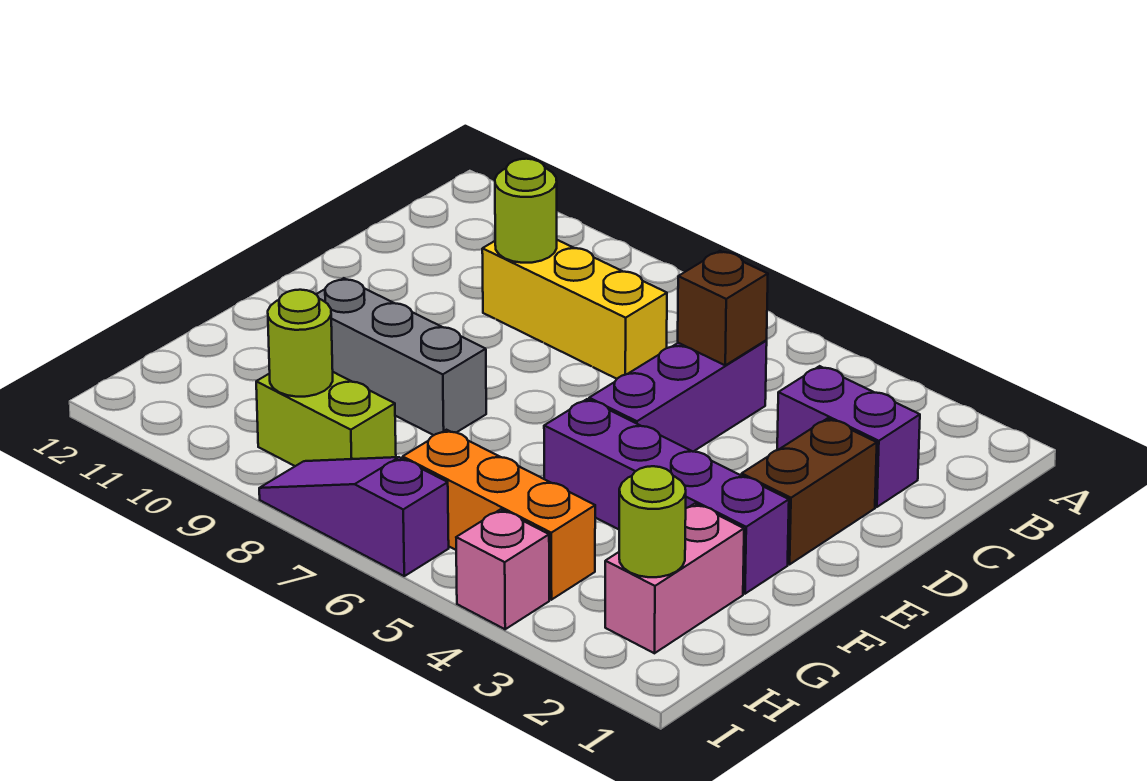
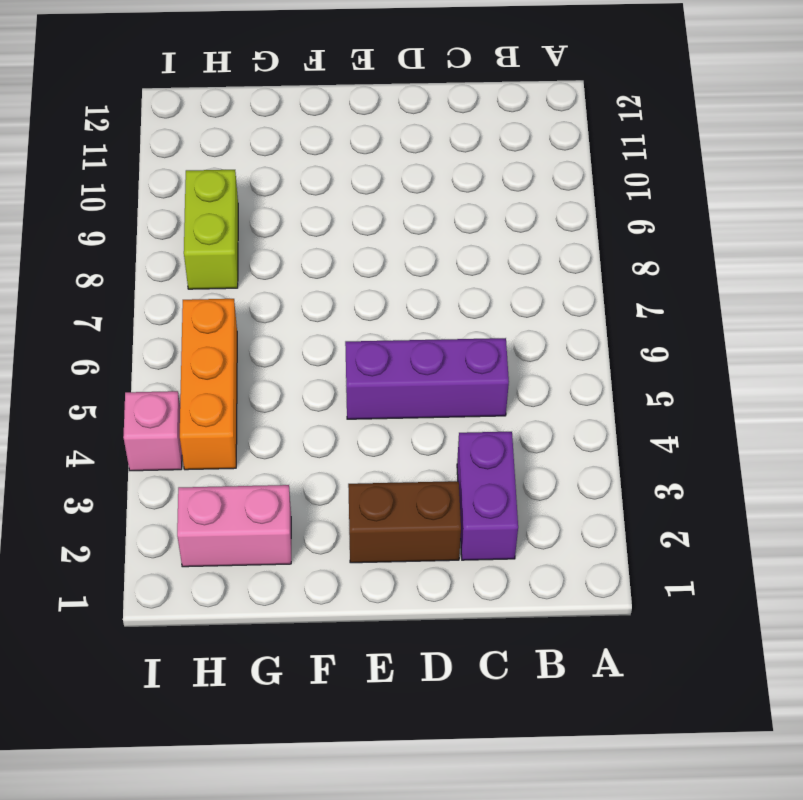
none -> yellow 1x3 brick [482,240,667,379]
none -> purple 1x4 brick [544,399,789,594]
none -> grey 1x3 brick [316,278,486,435]

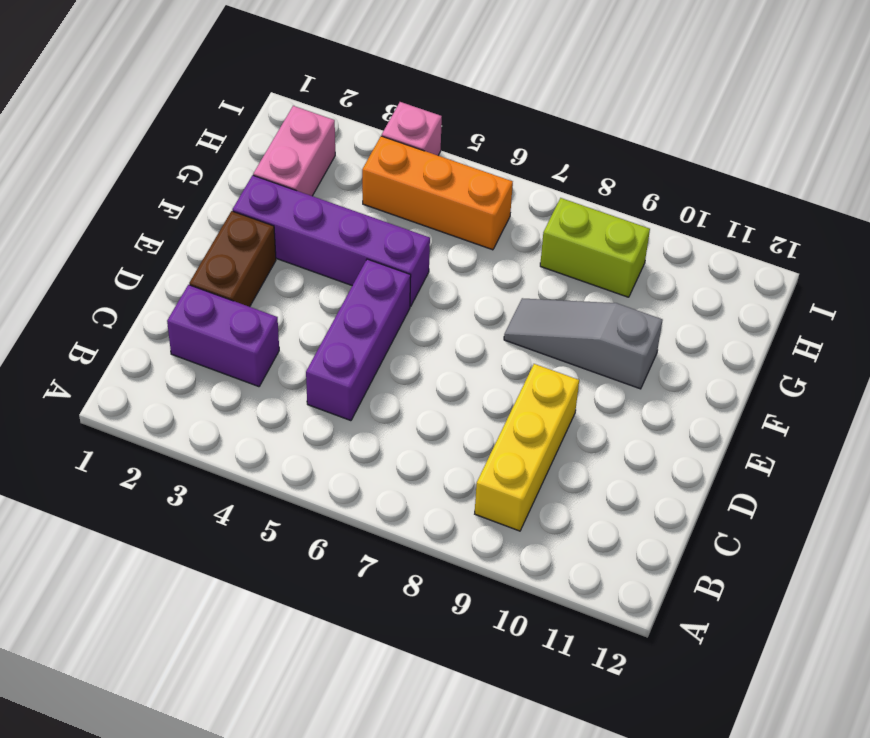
yellow 1x3 brick [475,364,579,531] -> yellow 1x3 brick turned to [482,240,667,379]
grey 1x3 slope [504,298,662,389] -> grey 1x3 brick [316,278,486,435]
none -> purple 1x3 slope [259,457,449,576]
none -> brown 1x1 brick [678,251,768,365]
none -> lime 1x1 round brick [495,159,557,263]

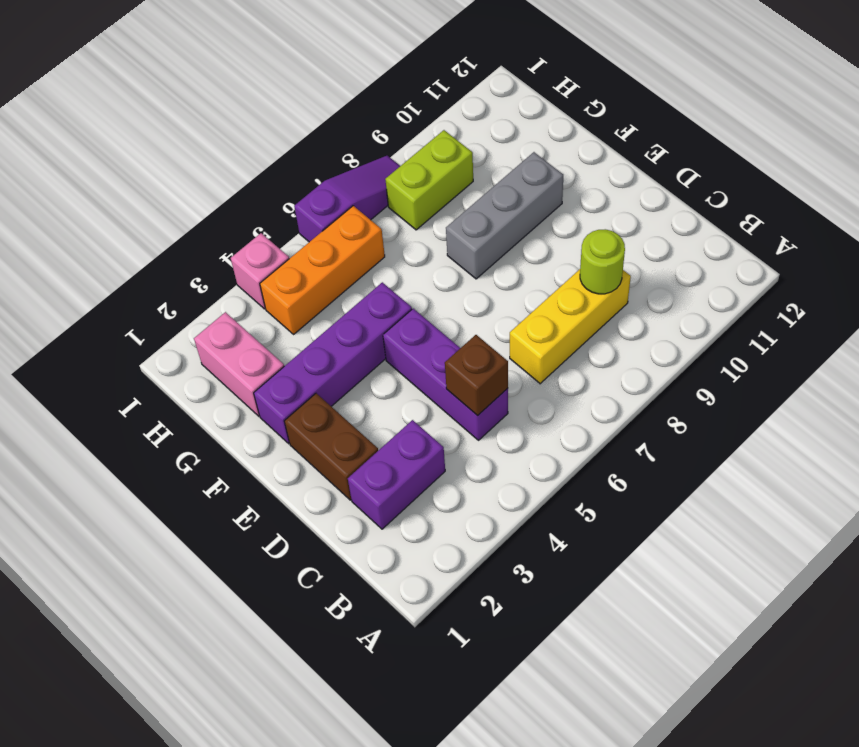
none -> lime 1x1 round brick [619,466,686,577]
none -> lime 1x1 round brick [268,290,333,397]

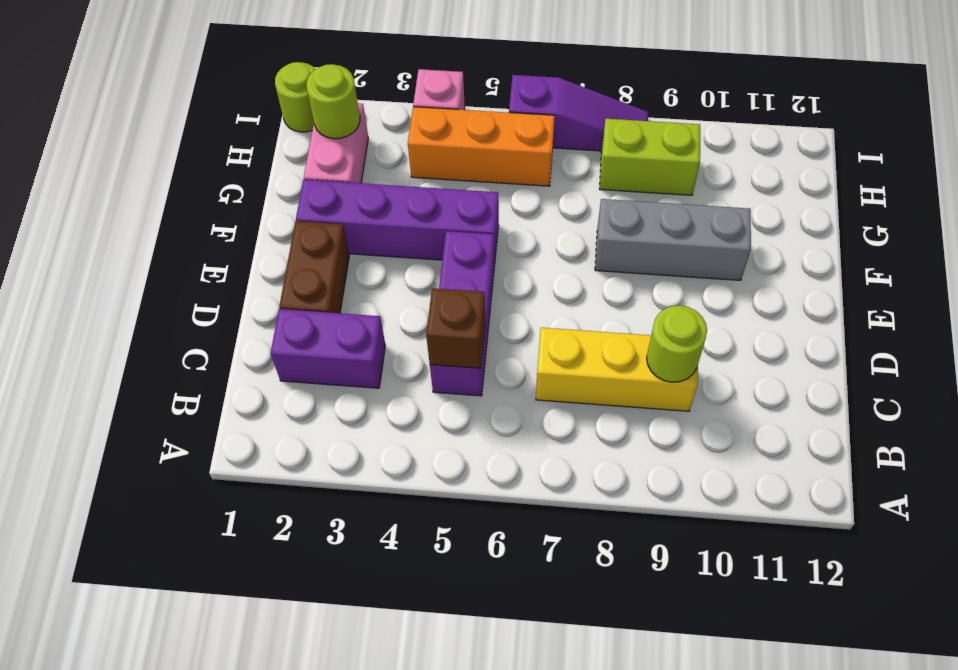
lime 1x1 round brick [275,62,316,132] -> lime 1x1 round brick moved to [268,290,333,397]

